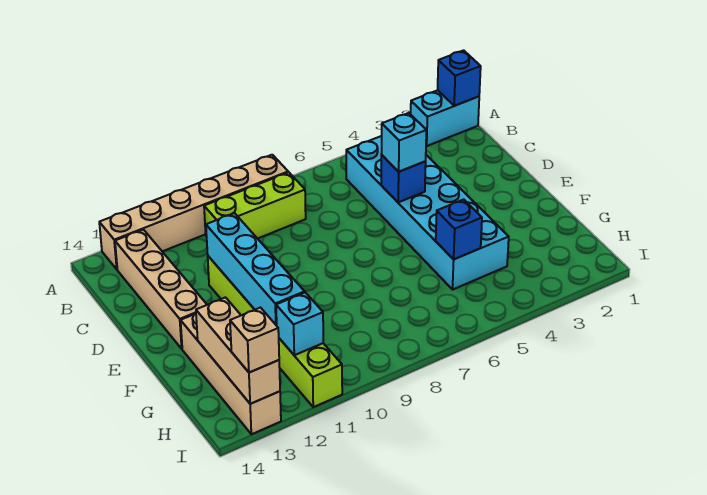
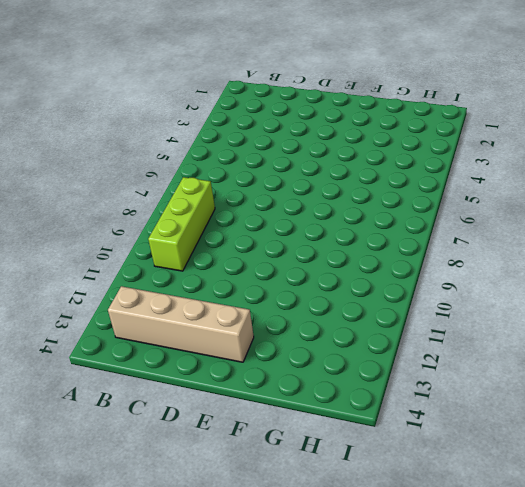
none -> cyan 1x2 brick [411,90,479,146]
none -> tan 1x6 brick [99,155,288,269]
none -> cyan 2x6 brick [346,136,509,289]

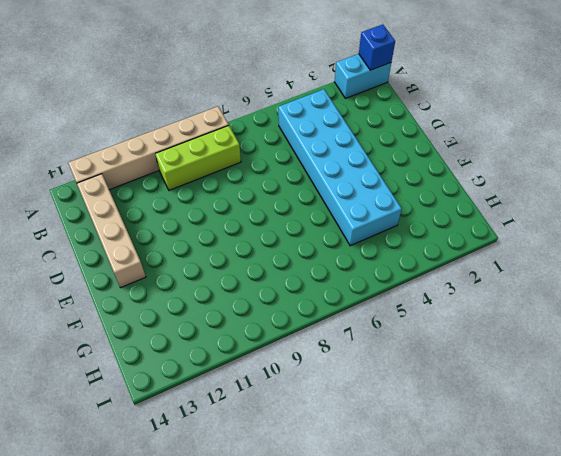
none -> lime 1x6 brick [208,256,342,407]
none -> tan 1x4 brick [181,314,281,434]
none -> blue 1x1 brick [381,155,426,202]

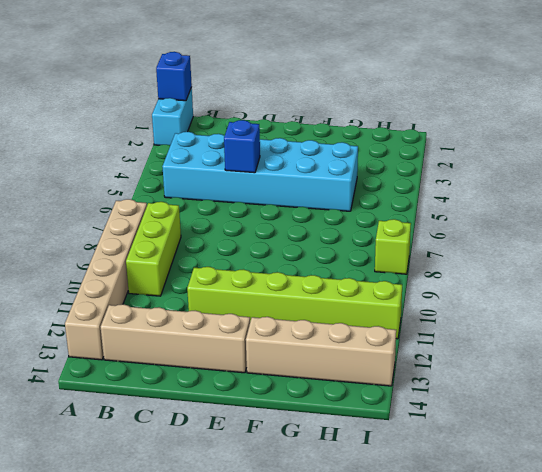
lime 1x1 brick [375,219,411,274] -> none
none -> cyan 1x4 brick [206,213,305,326]
none -> blue 1x1 brick [436,199,482,259]
none -> tan 1x3 brick [196,297,280,404]

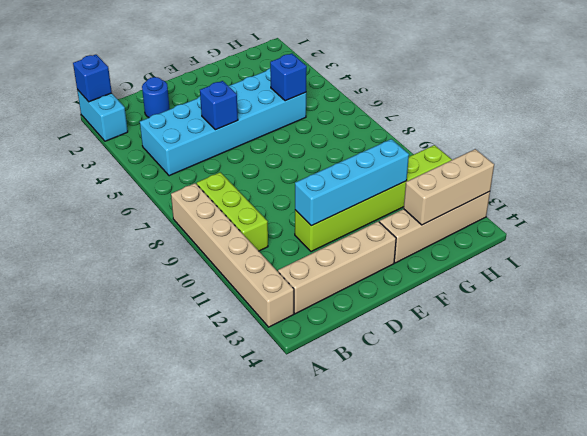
blue 1x1 round brick [142,77,170,118] -> none
none -> cyan 1x1 brick [276,292,323,355]
none -> cyan 1x1 brick [382,113,426,172]
none -> tan 1x1 brick [230,308,279,373]

